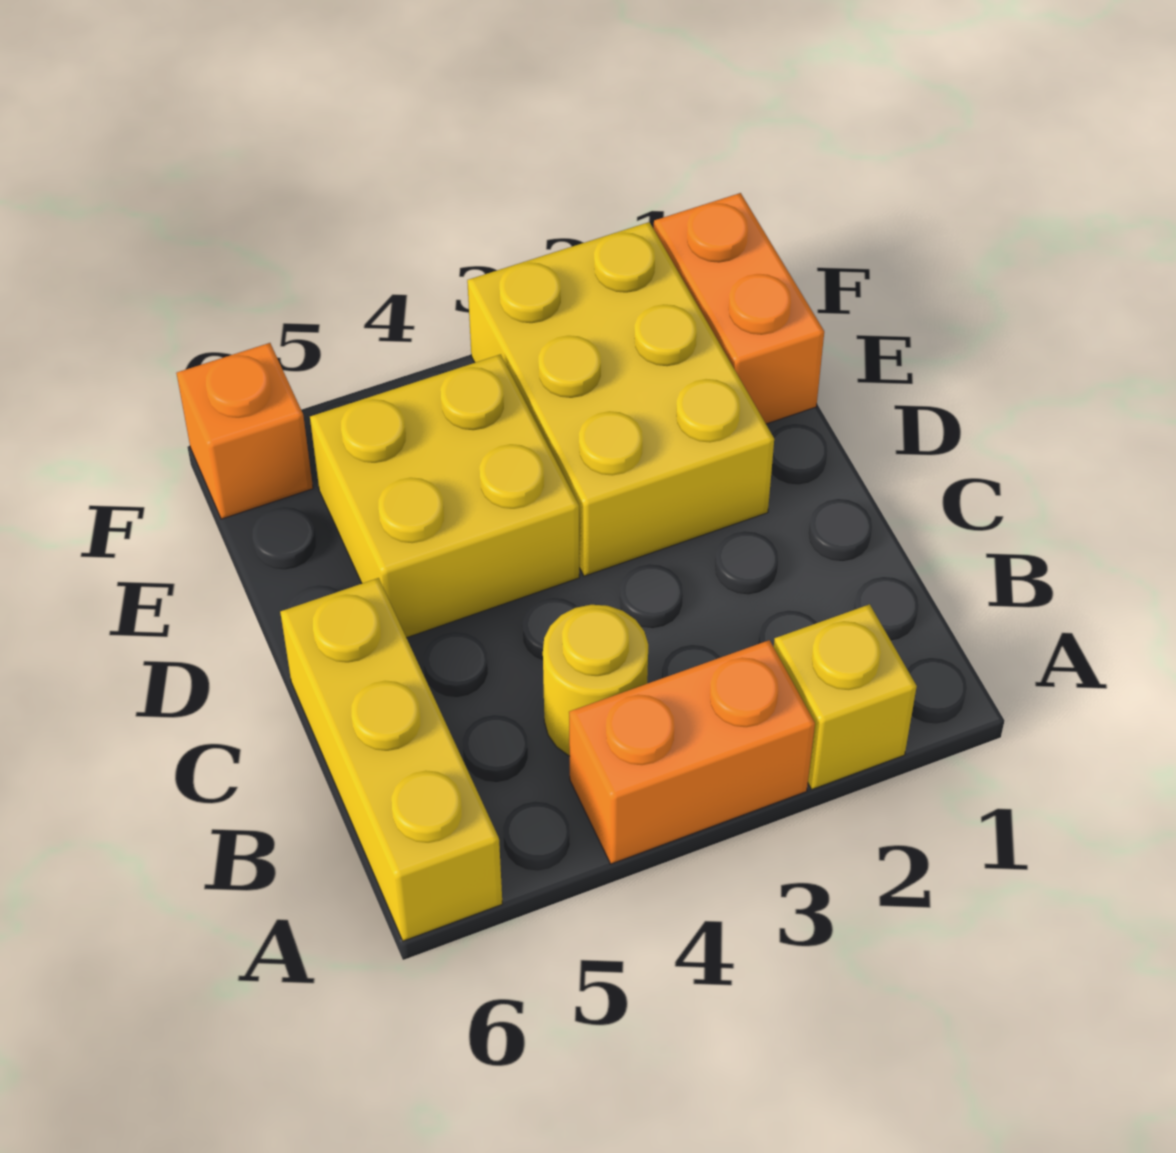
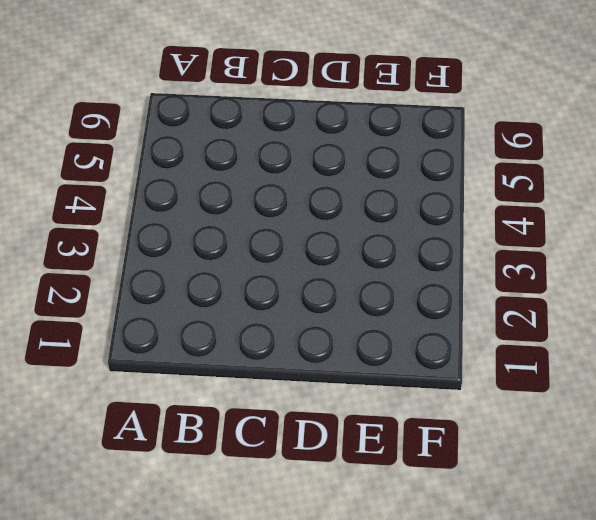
none -> yellow 1x1 brick [774,604,917,790]
none -> orange 1x2 brick [569,640,815,864]

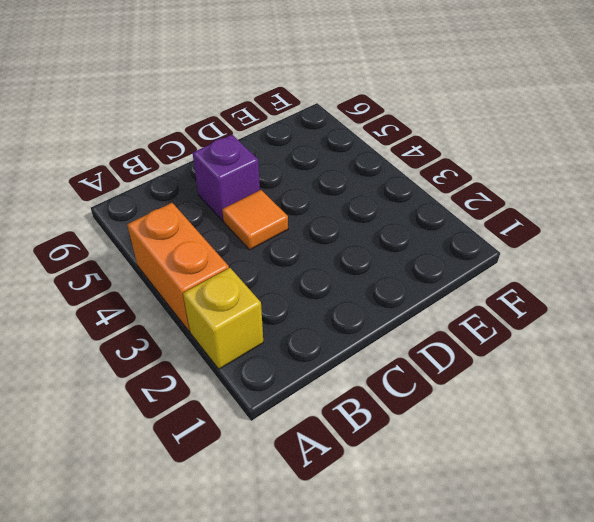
orange 1x1 tile [222,190,288,250] -> none
purple 1x1 brick [193,135,260,221] -> none
none -> yellow 1x3 brick [280,578,502,941]
none -> yellow 1x1 round brick [543,605,648,756]

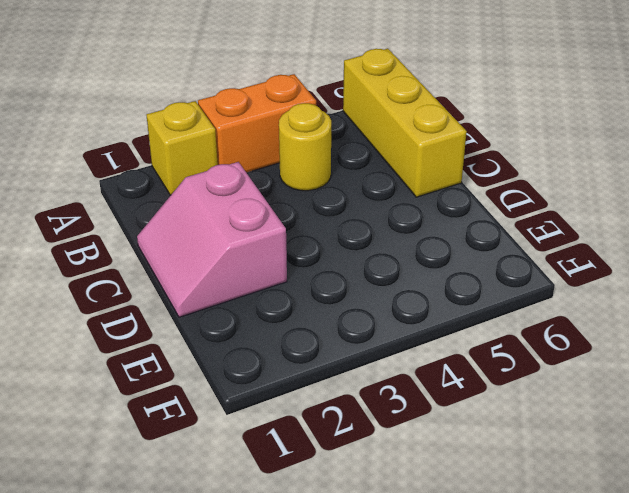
pink 2x2 slope [137,162,287,317] -> yellow 2x3 brick [467,222,774,576]
none -> yellow 2x2 brick [310,355,579,638]
none -> orange 1x2 brick [654,193,824,424]

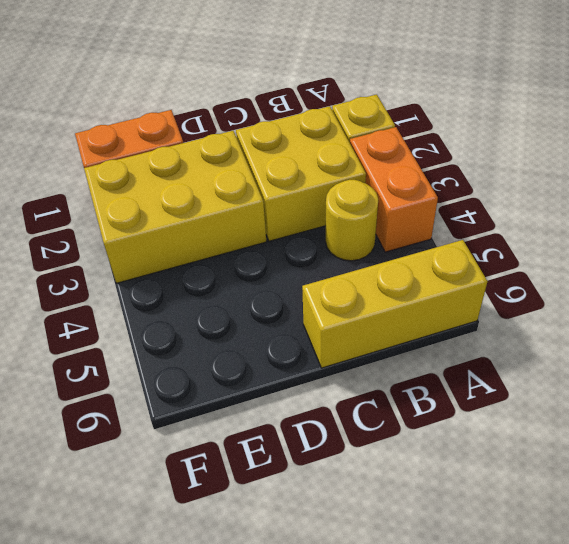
yellow 2x2 brick [236,106,366,241] -> yellow 2x2 brick moved to [310,355,579,638]
none -> orange 1x1 brick [177,343,313,519]

